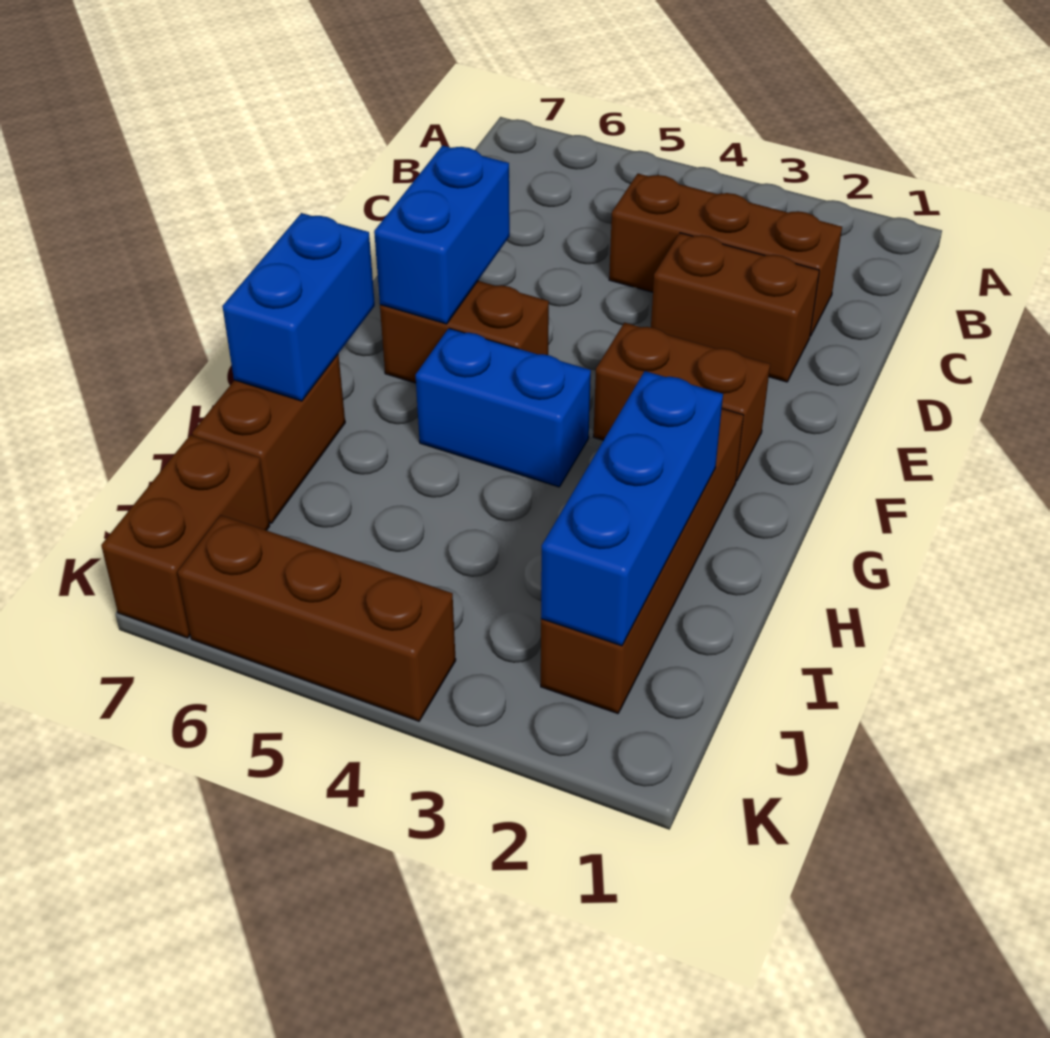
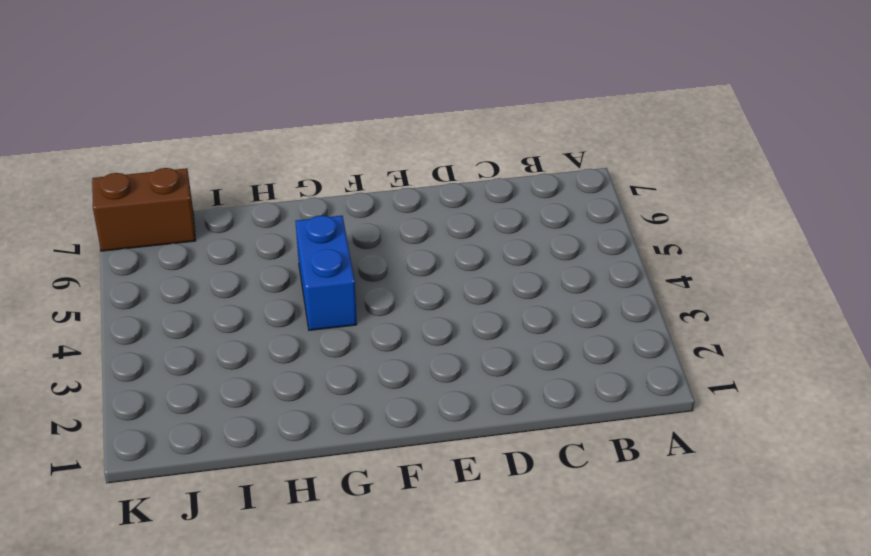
none -> brown 1x3 brick [609,174,842,336]
none -> brown 1x2 brick [651,233,819,382]
none -> brown 1x2 brick [594,323,770,481]

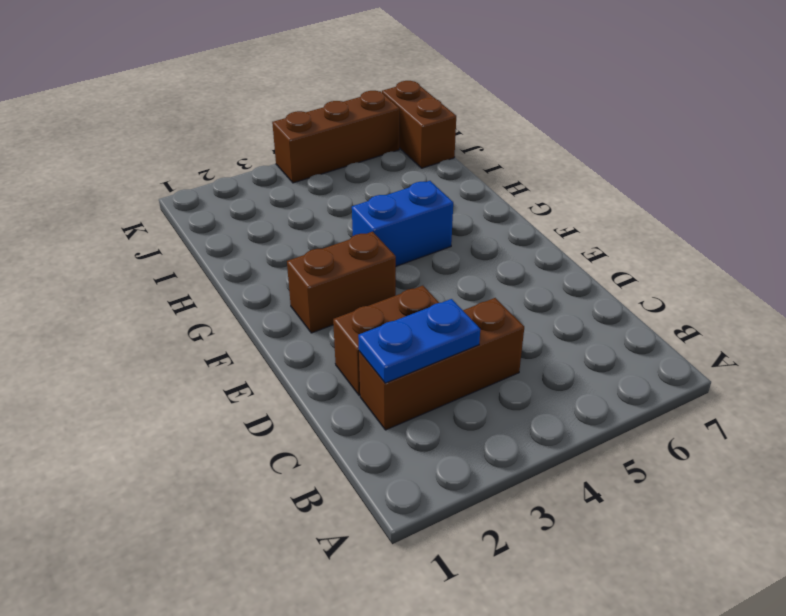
blue 1x2 plate [358,299,480,383] -> none
none -> brown 1x2 brick [380,281,549,383]
none -> brown 1x4 brick [541,409,744,714]
none -> brown 1x2 brick [192,354,345,523]

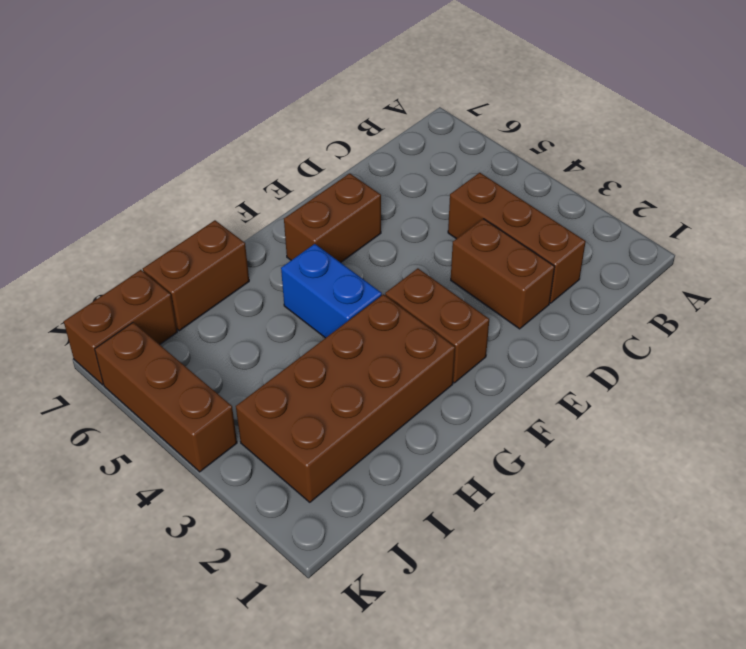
brown 1x2 brick [284,173,381,263] -> brown 1x2 brick turned to [380,281,549,383]
brown 2x4 brick [236,294,455,502] -> brown 1x4 brick [541,409,744,714]
none -> blue 1x2 brick [374,145,510,324]
none -> blue 1x2 brick [222,213,375,401]
none -> blue 1x3 brick [541,371,723,646]

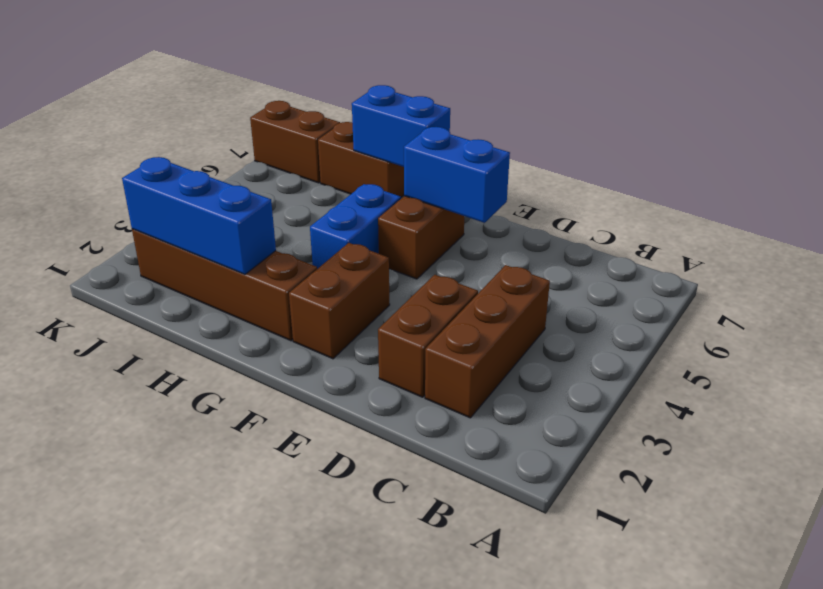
none -> brown 1x3 brick [178,515,456,721]

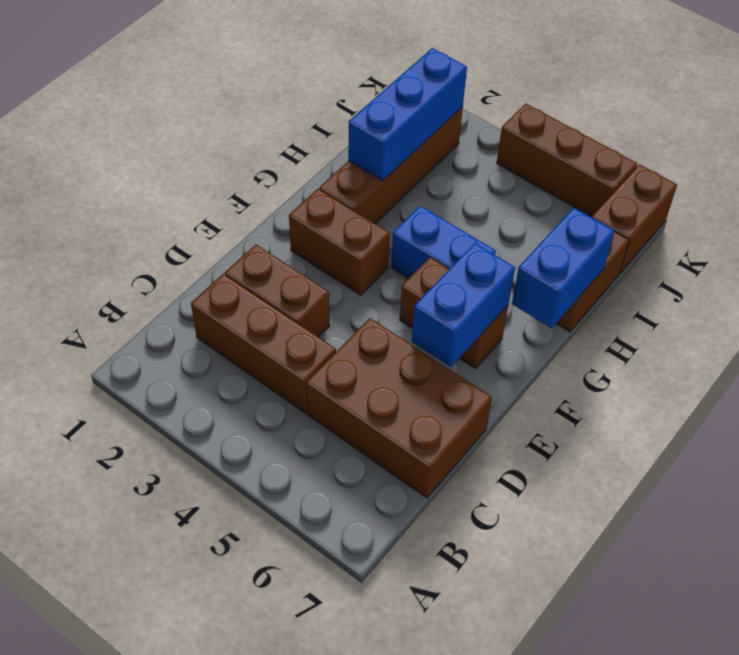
brown 2x3 brick [306,318,492,498] -> none

